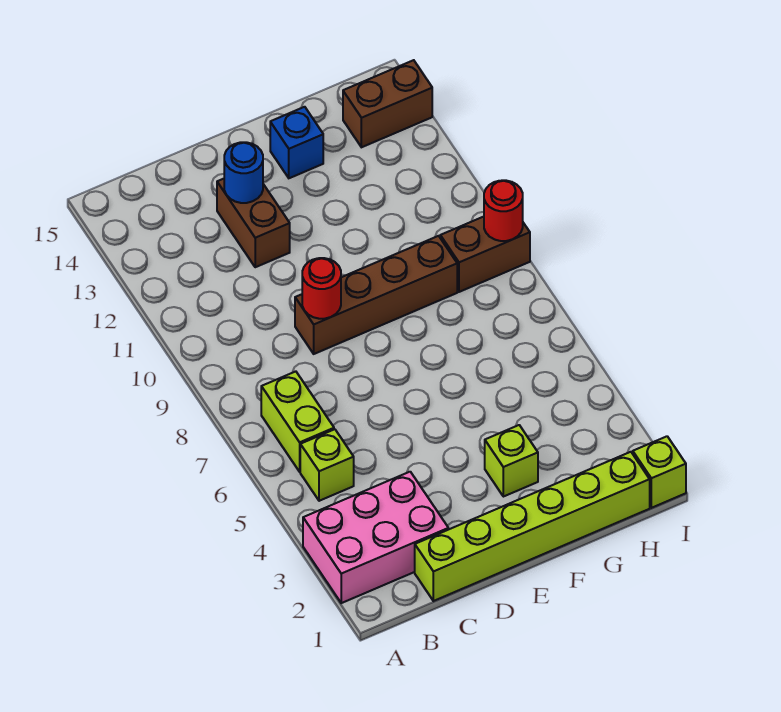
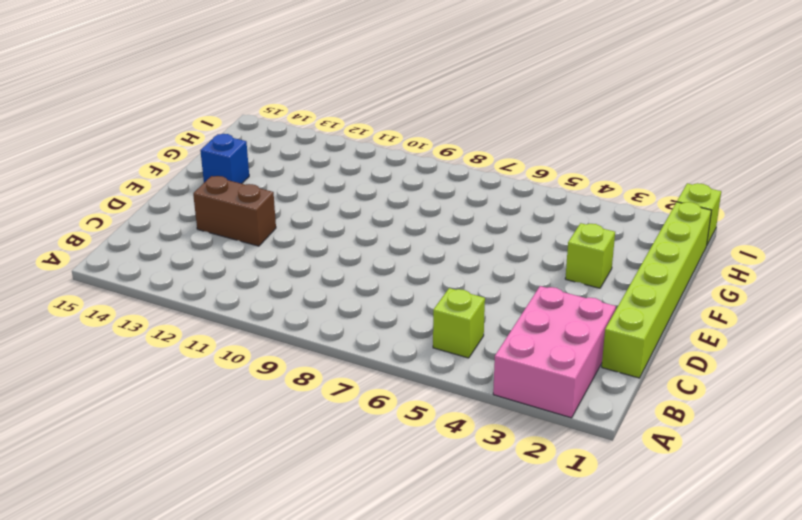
none -> lime 1x2 brick [261,371,334,472]
none -> brown 1x4 brick [295,236,457,354]
none -> brown 1x2 brick [440,217,530,292]

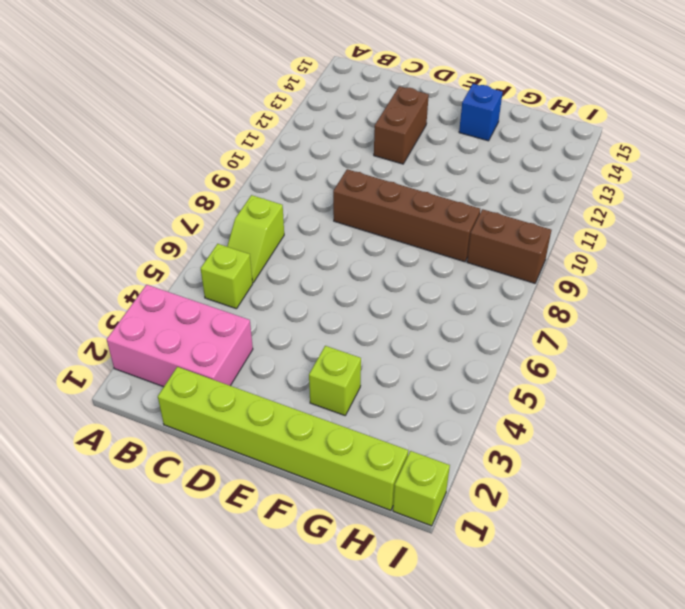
lime 1x2 slope [227,195,284,283] -> lime 1x2 brick [261,371,334,472]
none -> brown 1x2 brick [343,60,432,147]
none -> red 1x1 round brick [302,258,341,319]
none -> blue 1x1 round brick [224,142,263,203]

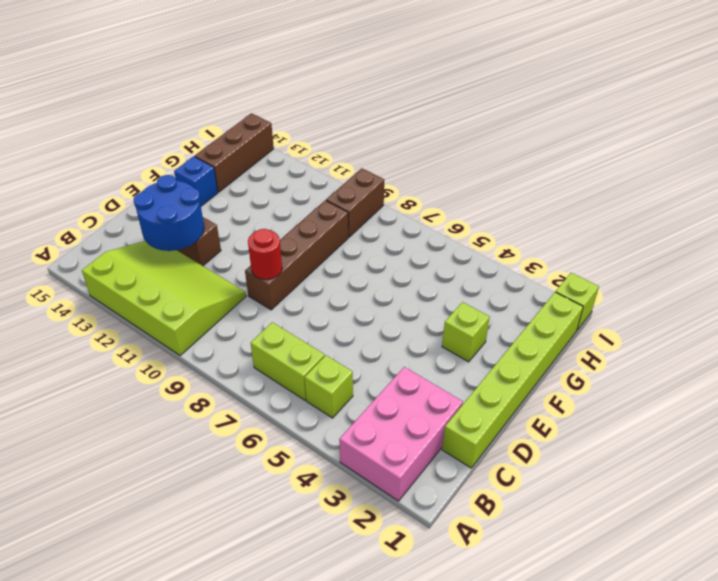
lime 3x4 slope [82,241,246,356] -> none
blue 2x2 round brick [134,175,204,251] -> blue 1x1 round brick [224,142,263,203]
brown 1x3 brick [195,113,274,192] -> brown 1x2 brick [343,60,432,147]
none -> red 1x1 round brick [484,180,523,241]

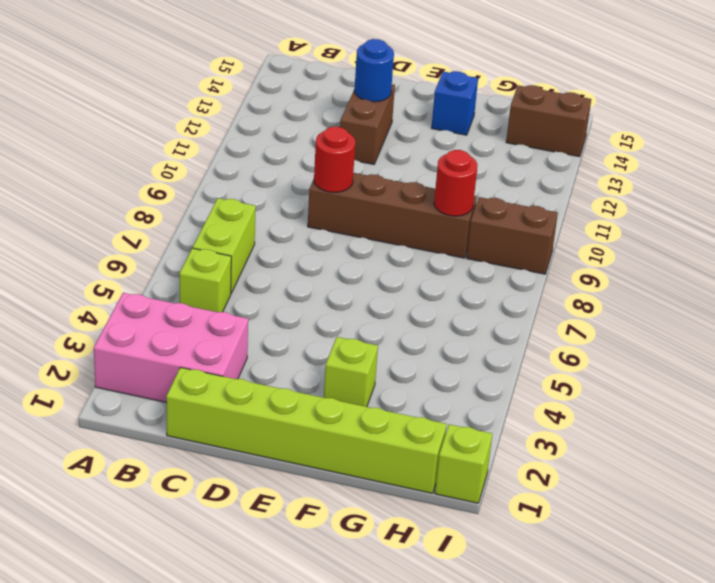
red 1x1 round brick [434,150,478,216] -> red 1x1 round brick moved to [484,180,523,241]

